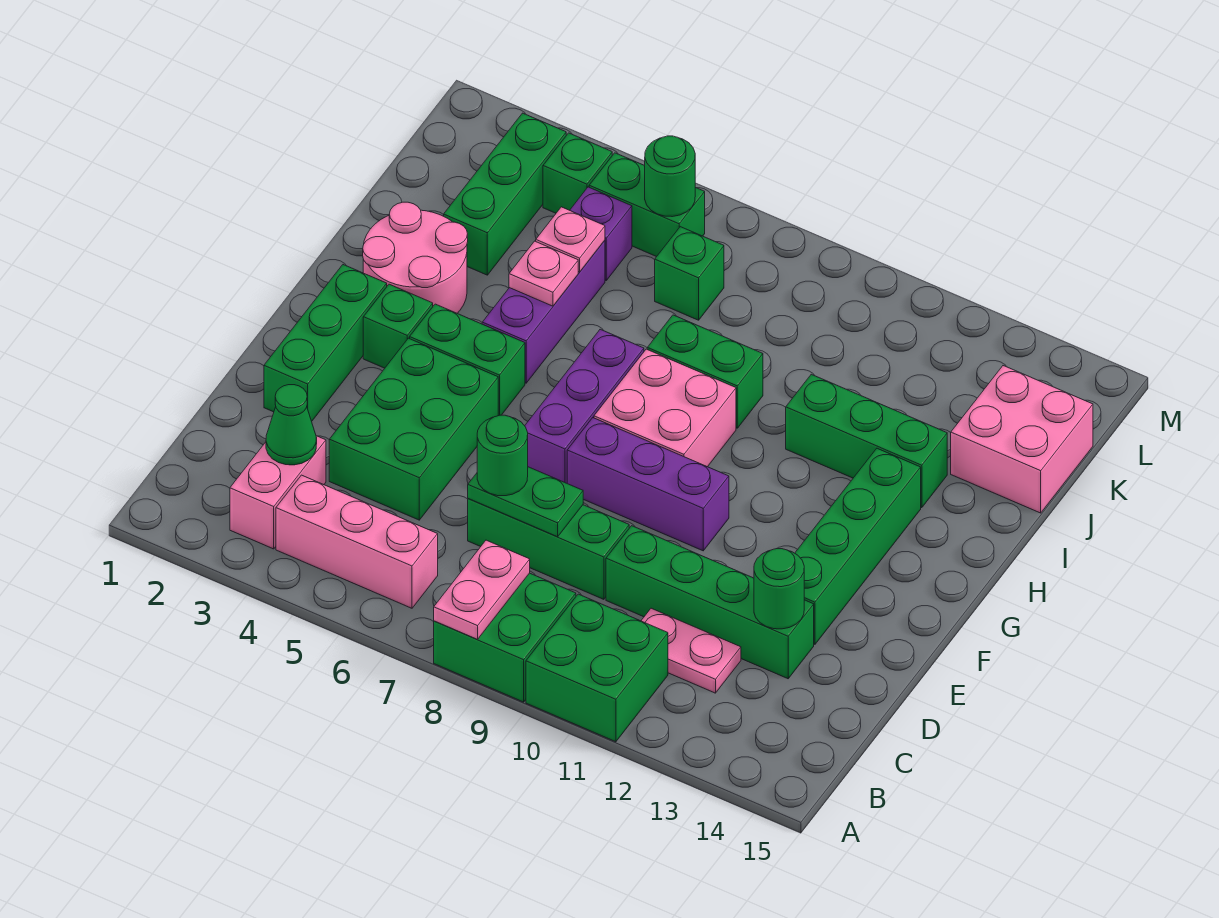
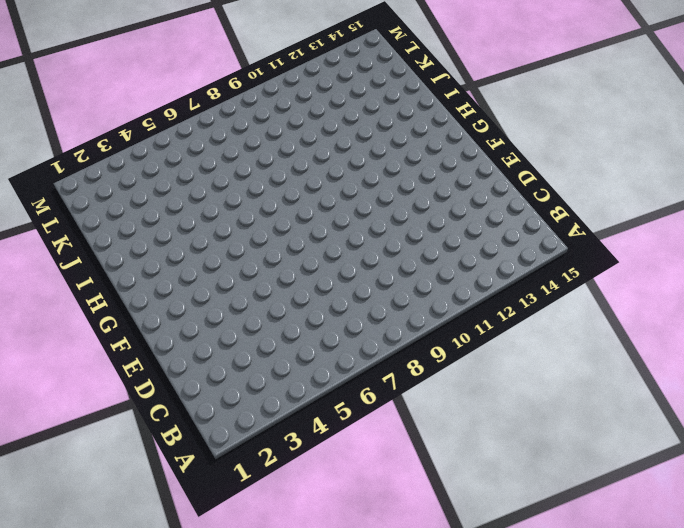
none -> green 2x2 brick [434,573,576,702]
none -> green 2x2 brick [526,594,668,742]
none -> pink 1x2 brick [230,436,326,549]
none -> pink 1x3 brick [276,475,438,608]

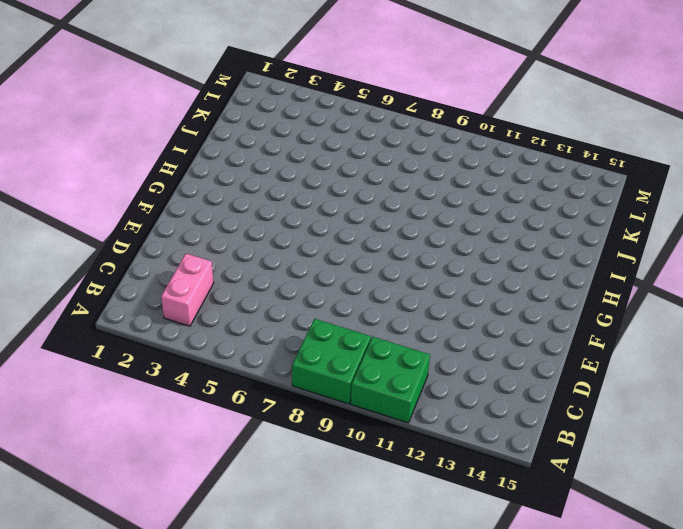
none -> pink 1x3 brick [276,475,438,608]
none -> pink 1x2 plate [641,608,741,693]
none -> green 2x3 brick [329,338,498,520]
none -> green 1x3 brick [468,499,629,599]

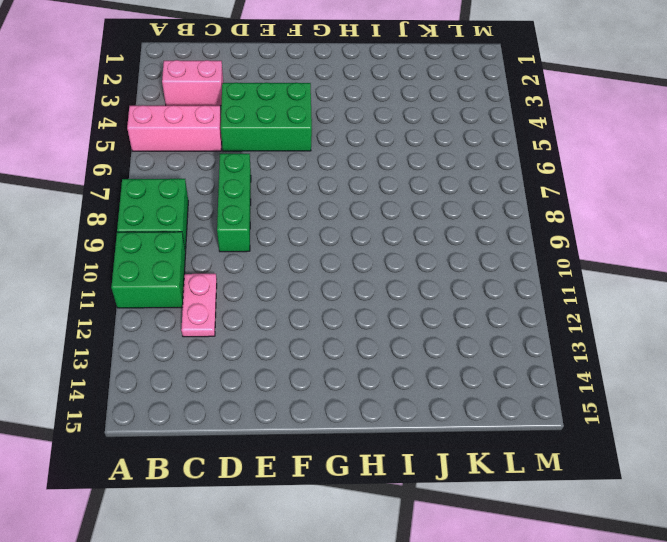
pink 1x3 brick [127,105,222,151] -> pink 1x3 brick turned to [276,475,438,608]
none -> green 1x4 brick [606,526,814,679]
none -> green 1x3 brick [264,265,387,421]
none -> green 1x4 brick [795,448,921,644]
none -> purple 1x3 brick [525,329,644,483]

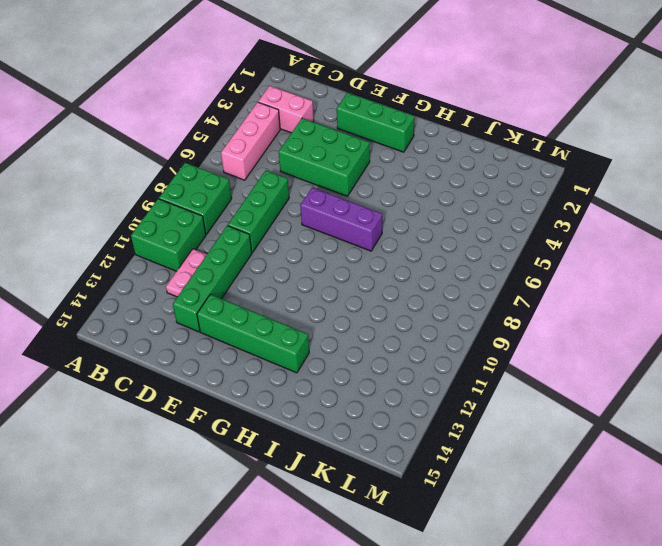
none -> purple 1x3 brick [567,418,729,551]
none -> green 1x1 brick [363,284,433,368]
none -> green 1x2 brick [410,304,525,416]
none -> pink 2x2 brick [594,349,736,467]

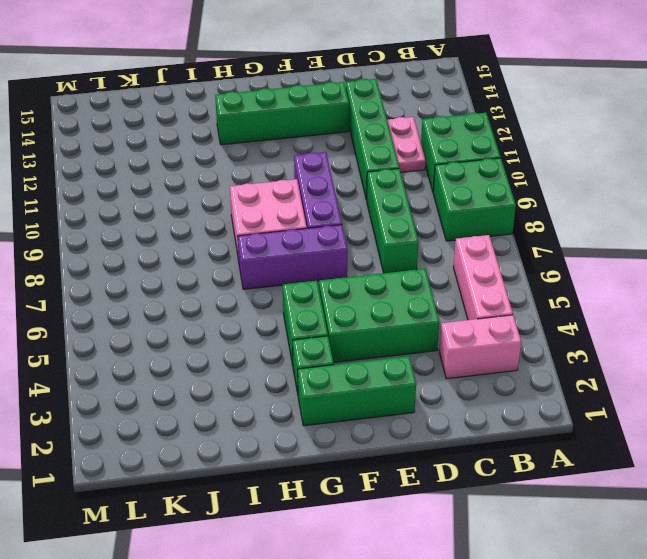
none -> pink 2x2 round brick [363,202,468,313]
none -> purple 1x3 brick [482,241,605,383]
none -> green 1x2 brick [647,315,763,428]
none -> green 1x3 brick [786,374,947,508]

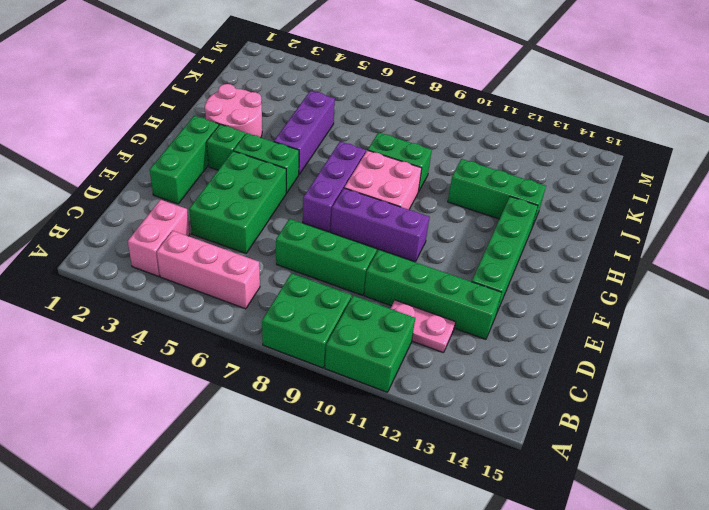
none -> green 1x3 brick [444,113,566,275]
none -> pink 2x2 brick [951,366,1093,513]
none -> purple 1x1 brick [570,187,632,280]
none -> green 1x1 brick [655,227,724,320]

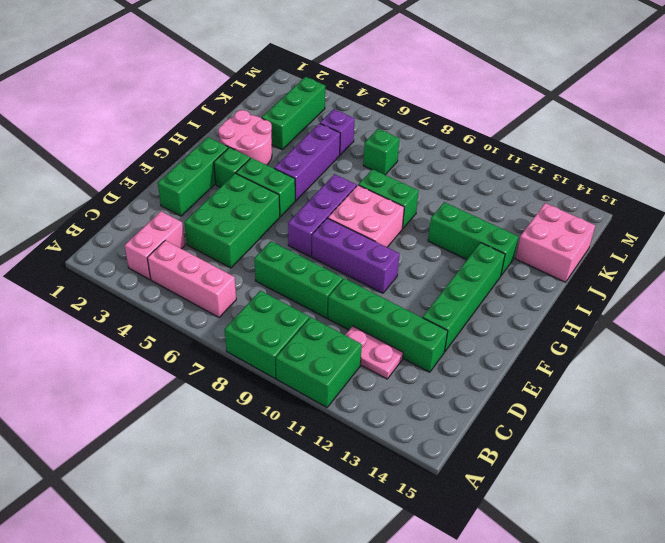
none -> green 1x1 brick [543,133,612,213]
none -> green 1x2 brick [589,153,705,257]
none -> pink 1x2 plate [434,540,530,639]
none -> green 1x1 cone [266,385,317,465]

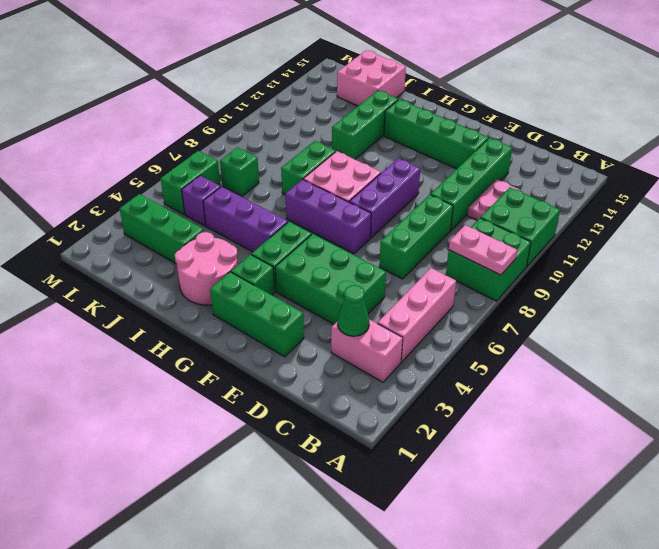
none -> green 1x1 brick [543,133,612,213]
none -> green 1x2 plate [468,467,583,537]
none -> green 1x1 round brick [754,549,804,629]
none -> pink 1x1 plate [509,241,578,306]

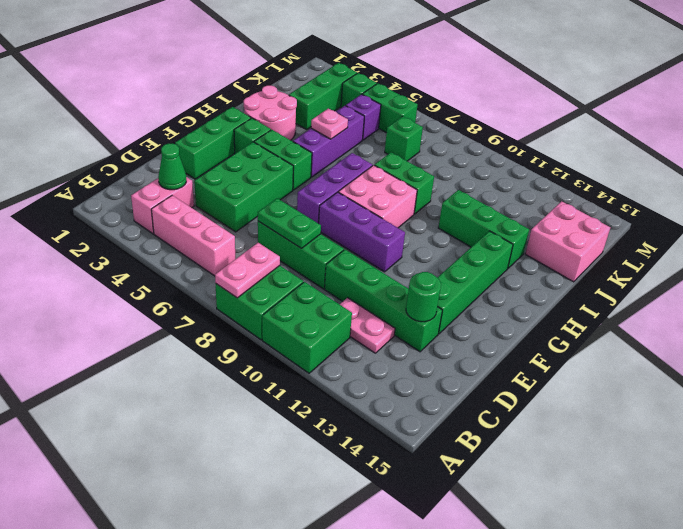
none -> pink 1x1 plate [536,207,605,272]
none -> green 1x1 round brick [645,136,695,217]
none -> green 1x1 round brick [477,415,528,496]

